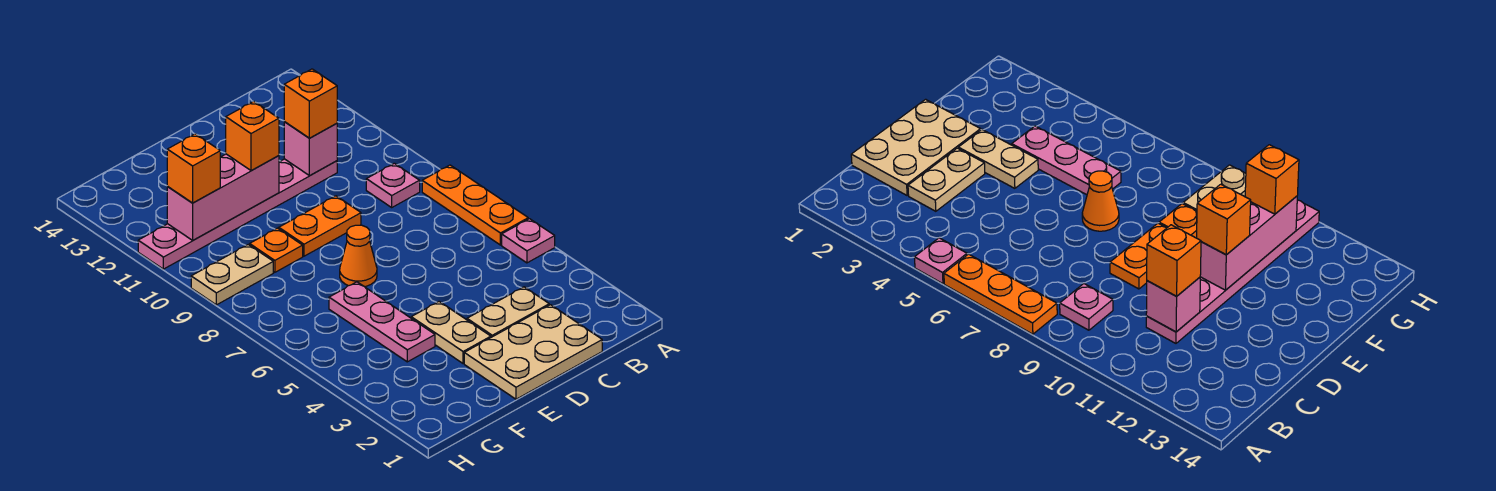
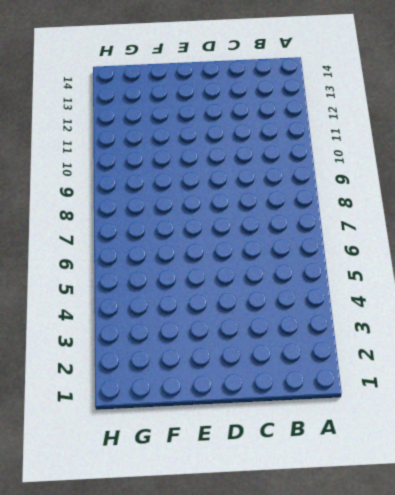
none -> pink 1x1 plate [502,219,555,263]
none -> orange 1x3 plate [422,165,528,245]
none -> pink 1x1 plate [366,163,420,207]

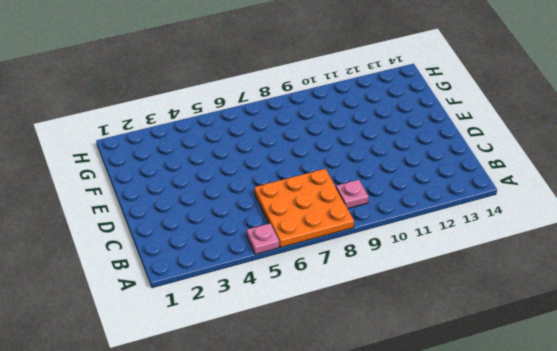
orange 3x3 plate [254,169,354,247] -> orange 1x3 plate [422,165,528,245]
none -> tan 2x3 plate [464,305,602,399]
none -> tan 1x2 plate [467,287,549,337]
none -> pink 1x6 plate [138,159,337,269]

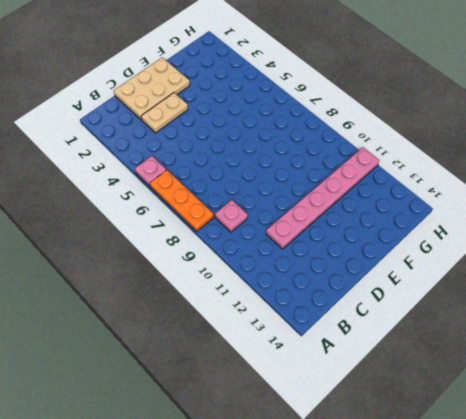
none -> orange 1x2 plate [279,196,361,256]
none -> tan 1x2 plate [411,302,491,363]
none -> orange 1x1 cone [340,225,377,287]

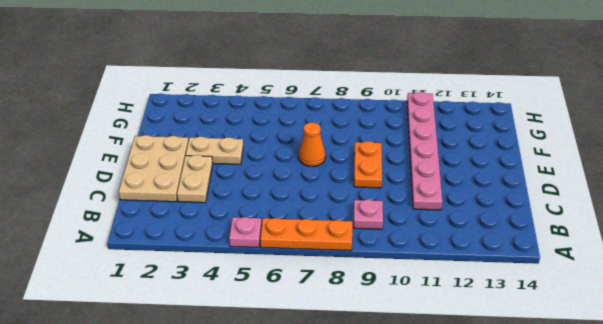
none -> pink 1x3 plate [329,282,435,362]
none -> orange 1x1 plate [250,228,303,272]
none -> tan 1x2 plate [191,245,273,305]

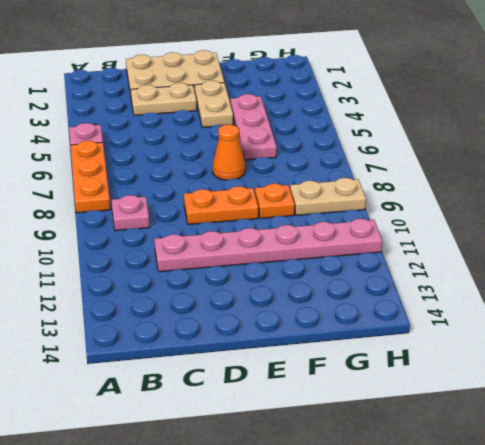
none -> pink 1x1 brick [284,122,337,176]
none -> pink 1x3 brick [167,154,279,240]
none -> orange 1x1 brick [284,69,337,138]

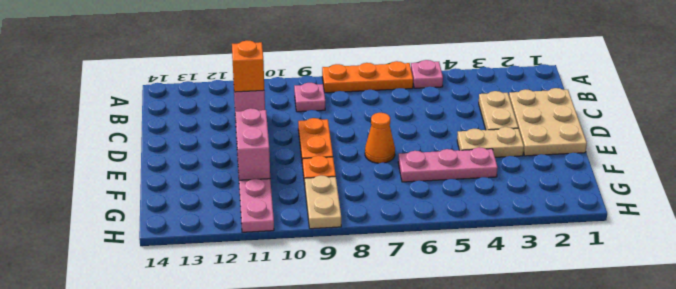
pink 1x2 brick [235,108,270,180] -> pink 1x3 brick [167,154,279,240]
none -> orange 1x1 brick [226,101,279,171]
none -> orange 1x1 brick [167,134,220,203]

